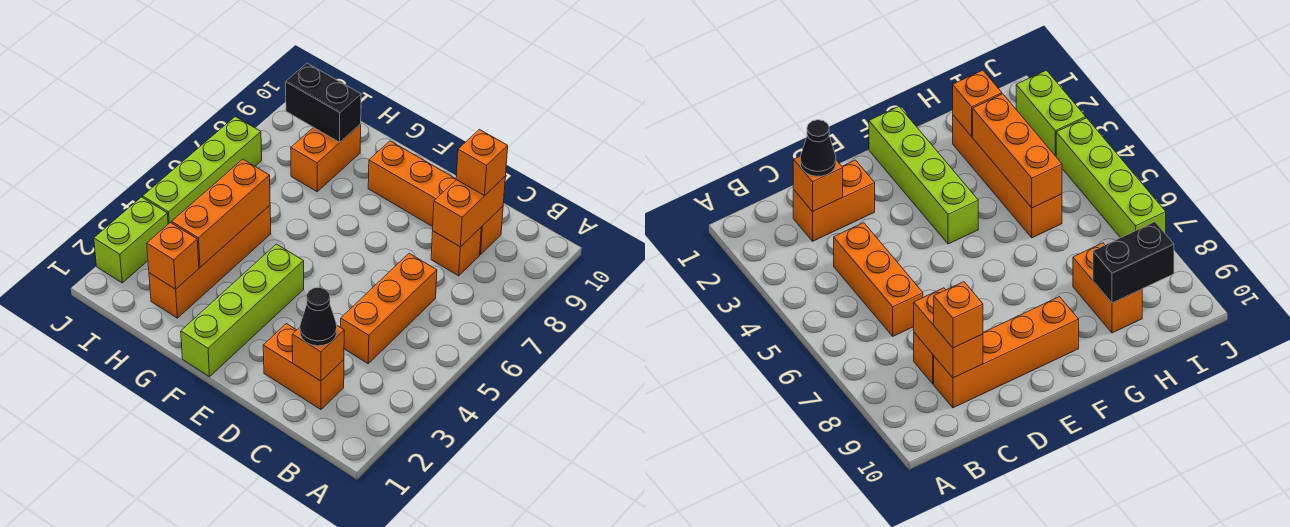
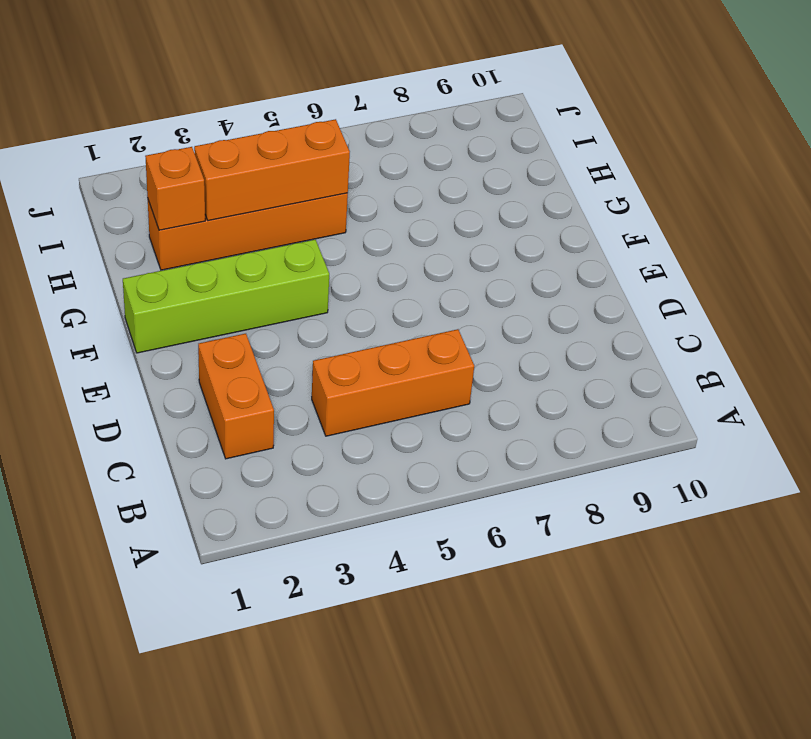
none -> orange 1x1 brick [431,228,481,276]
none -> orange 1x4 brick [368,141,503,255]
none -> orange 1x2 brick [291,124,361,192]

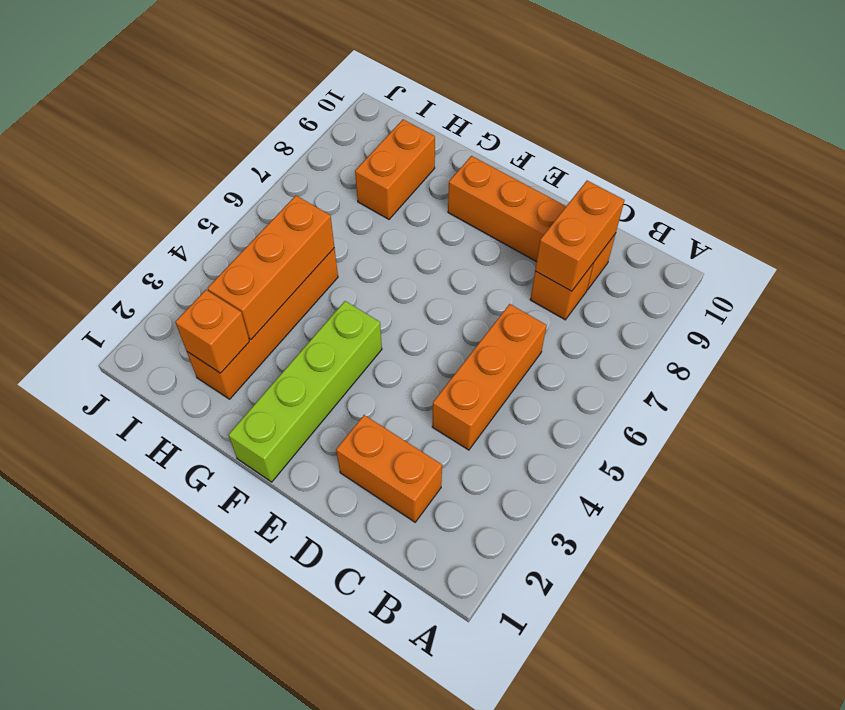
none -> lime 1x2 brick [94,197,168,283]
none -> lime 1x4 brick [143,117,262,224]
none -> orange 1x1 brick [292,326,344,381]

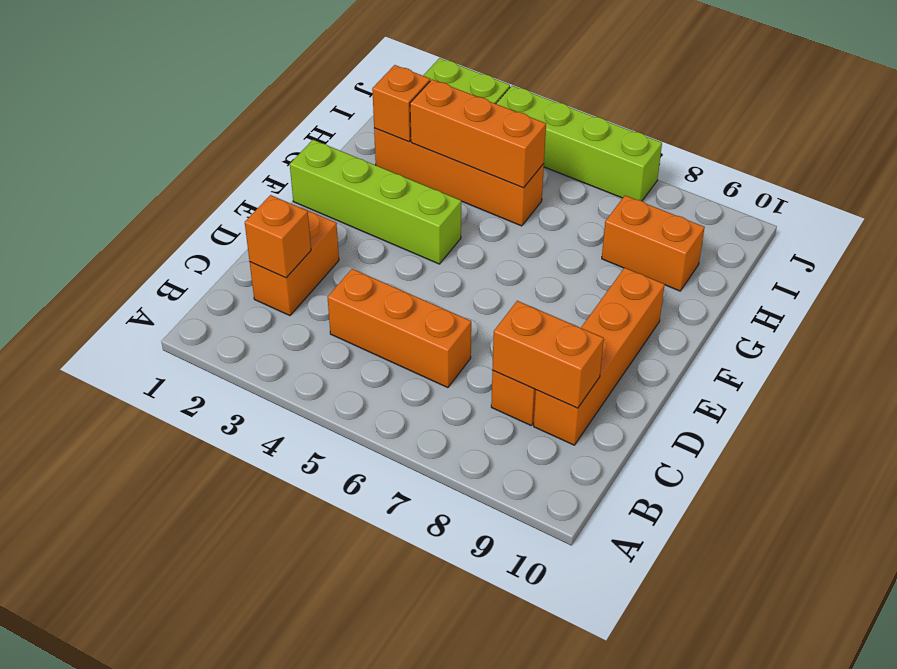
none -> black 1x2 brick [286,63,361,142]
none -> black 1x1 cone [300,288,337,346]
none -> orange 1x1 brick [456,130,508,196]

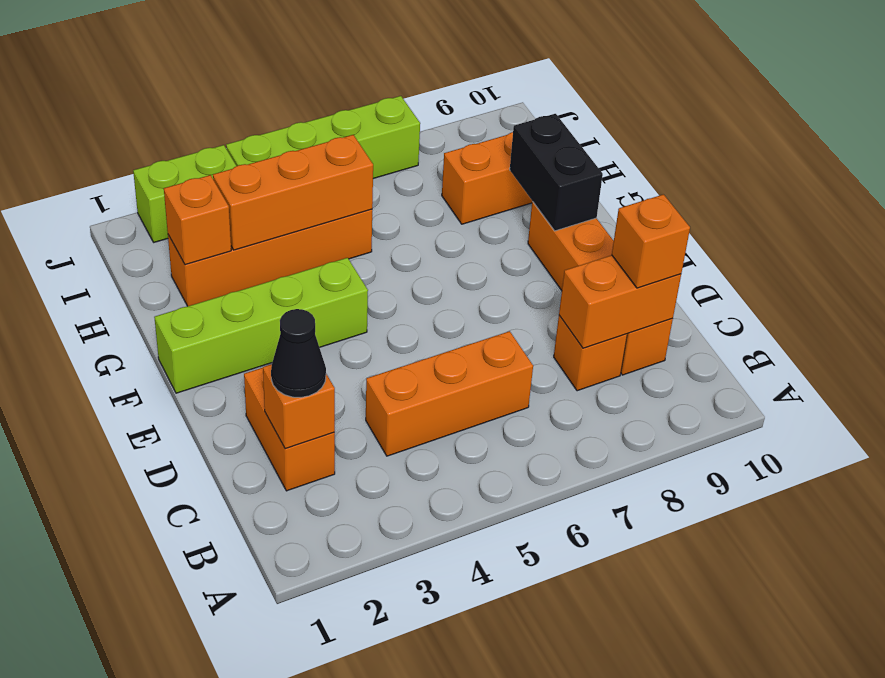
black 1x2 brick [510,114,603,231] -> black 1x2 brick moved to [286,63,361,142]

